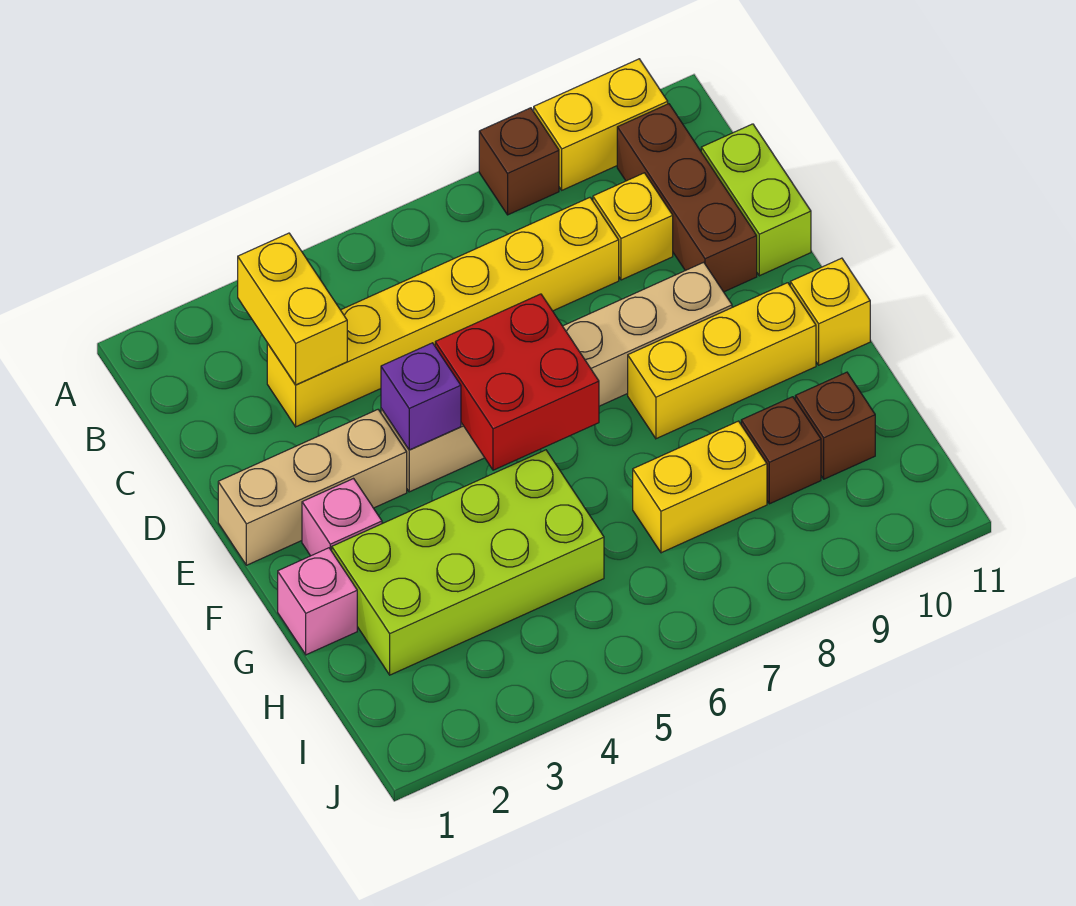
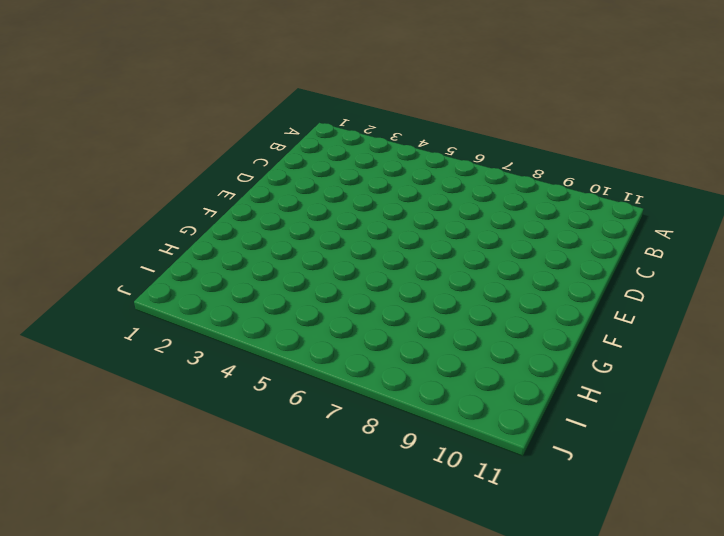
none -> brown 1x1 brick [479,108,559,215]
none -> yellow 1x2 brick [534,59,668,190]
none -> brown 1x3 brick [617,104,757,292]

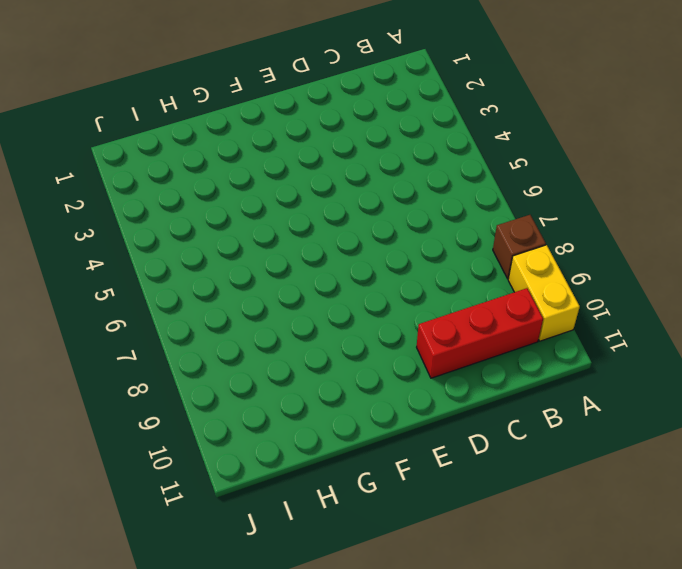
red 1x3 brick [417,288,543,378] -> brown 1x3 brick [617,104,757,292]
none -> yellow 1x6 brick [267,198,619,427]
none -> yellow 1x1 brick [593,173,673,280]
none -> lime 1x2 brick [701,124,811,276]

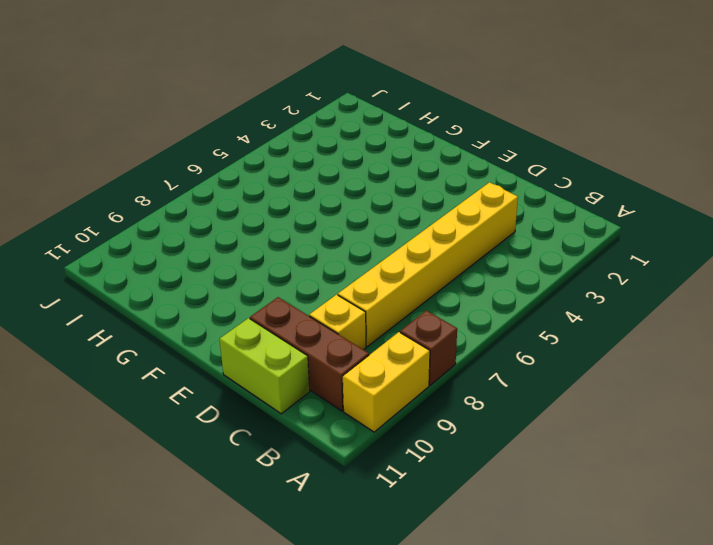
none -> tan 1x3 brick [218,410,407,565]
none -> tan 1x6 brick [381,262,732,492]
none -> pink 1x1 brick [302,479,382,556]

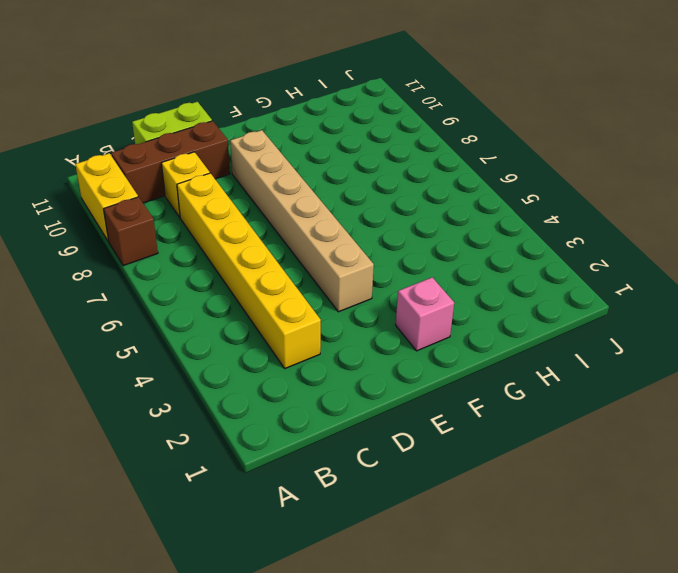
none -> tan 1x3 brick [218,410,407,565]
none -> yellow 1x3 brick [628,283,816,439]
none -> yellow 1x1 brick [790,258,870,365]

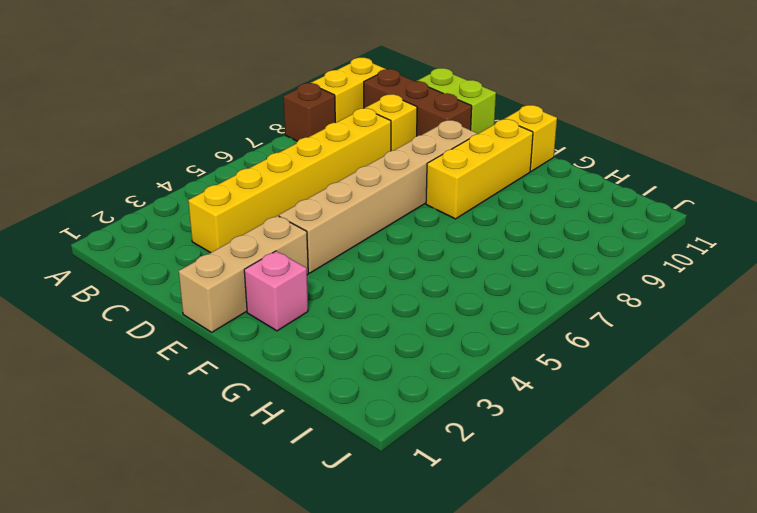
none -> pink 1x1 brick [278,548,357,655]
none -> lime 2x4 brick [332,450,604,675]
none -> yellow 1x2 brick [633,421,767,553]

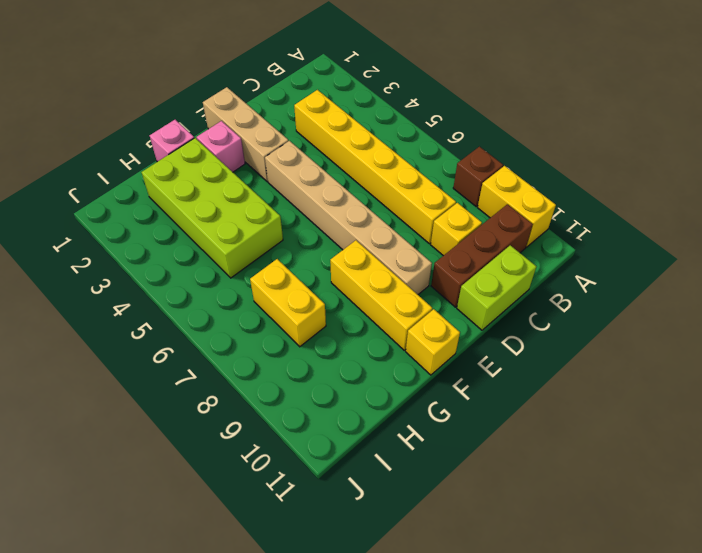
none -> brown 1x1 brick [741,397,821,504]
none -> brown 1x1 brick [795,372,875,479]
none -> yellow 1x2 brick [238,233,347,385]

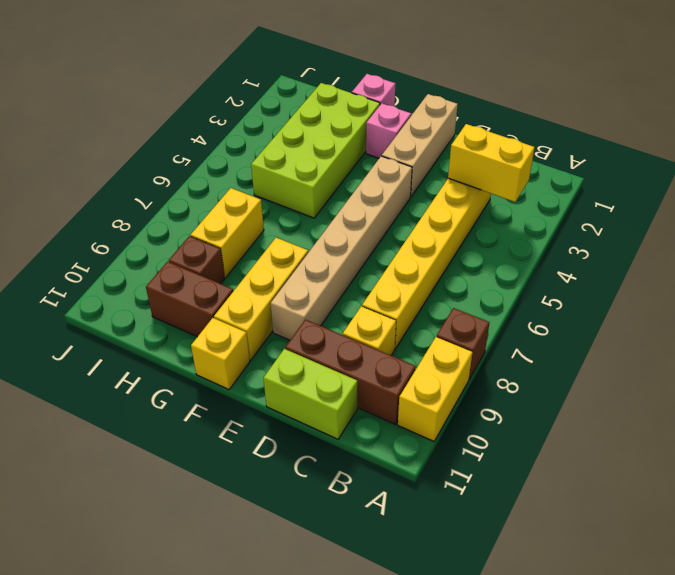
brown 1x2 brick [146,262,233,337] -> brown 1x1 brick [795,372,875,479]
none -> purple 1x1 brick [381,343,461,450]
none -> red 2x2 brick [435,294,599,470]

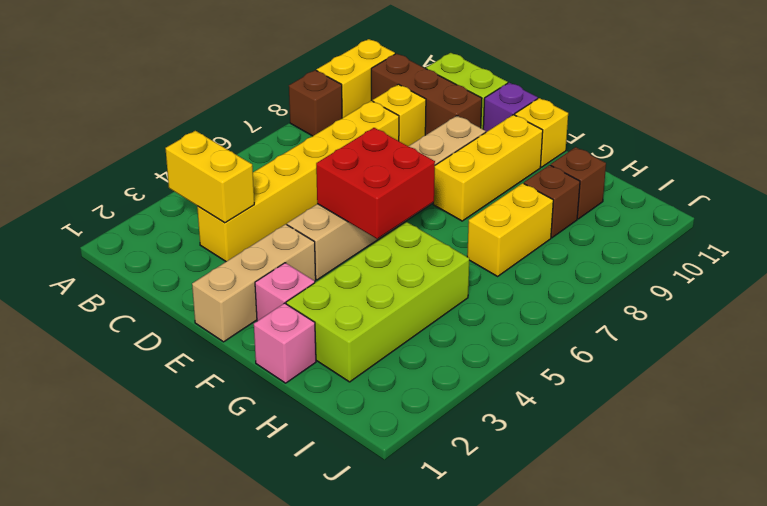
purple 1x1 brick [483,83,538,132] -> purple 1x1 brick moved to [381,343,461,450]

